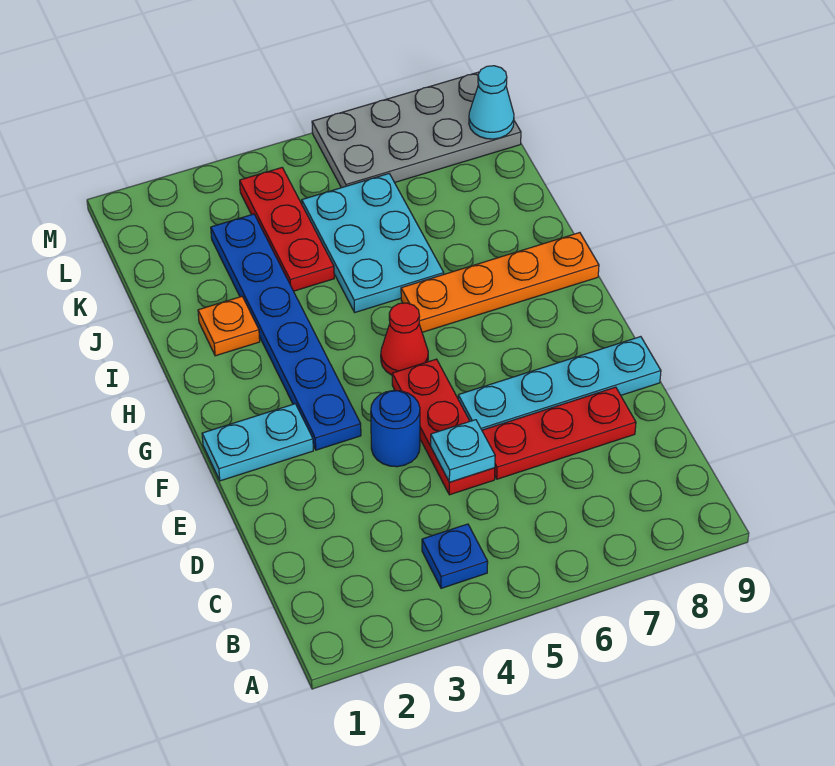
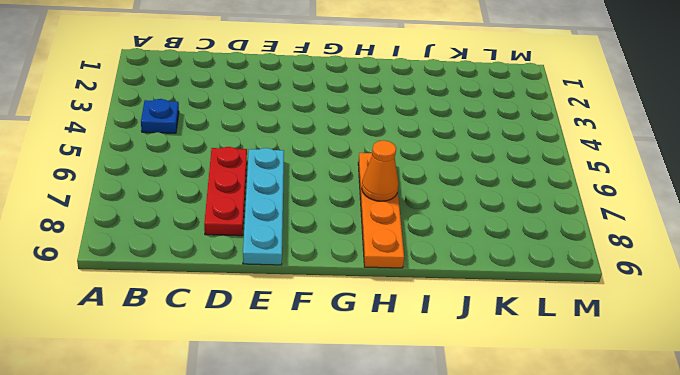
orange 1x1 cone [362,140,398,201] -> none
none -> red 1x3 plate [392,359,495,495]
none -> blue 1x1 round brick [371,390,420,467]
none -> cyan 1x2 plate [202,404,313,481]

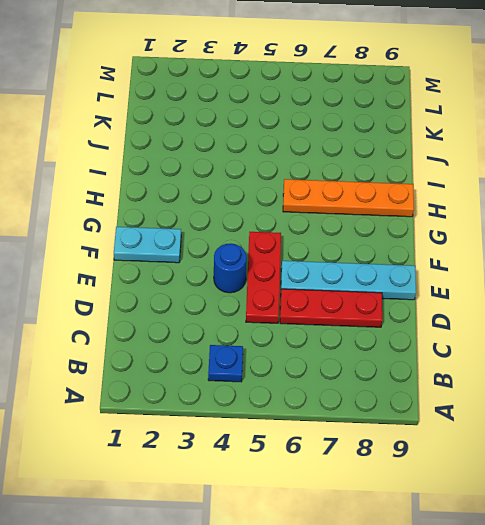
none -> blue 1x6 plate [211,214,361,450]
none -> red 1x1 cone [381,303,428,375]
none -> orange 1x1 plate [198,297,260,356]

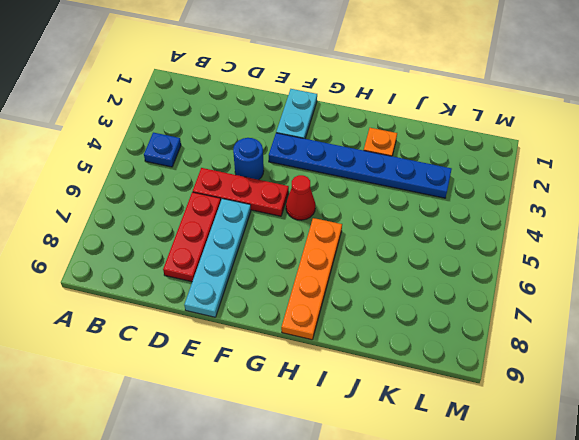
none -> cyan 2x3 plate [302,174,444,312]
none -> red 1x3 plate [240,168,334,291]
none -> grey 2x4 plate [312,72,521,188]

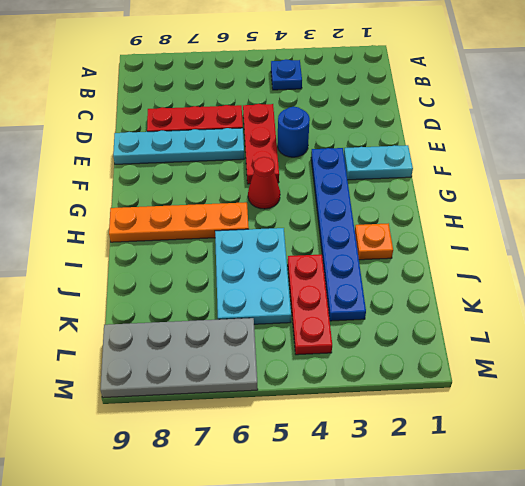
none -> cyan 1x1 plate [431,420,495,482]
none -> cyan 1x1 cone [469,66,514,139]

